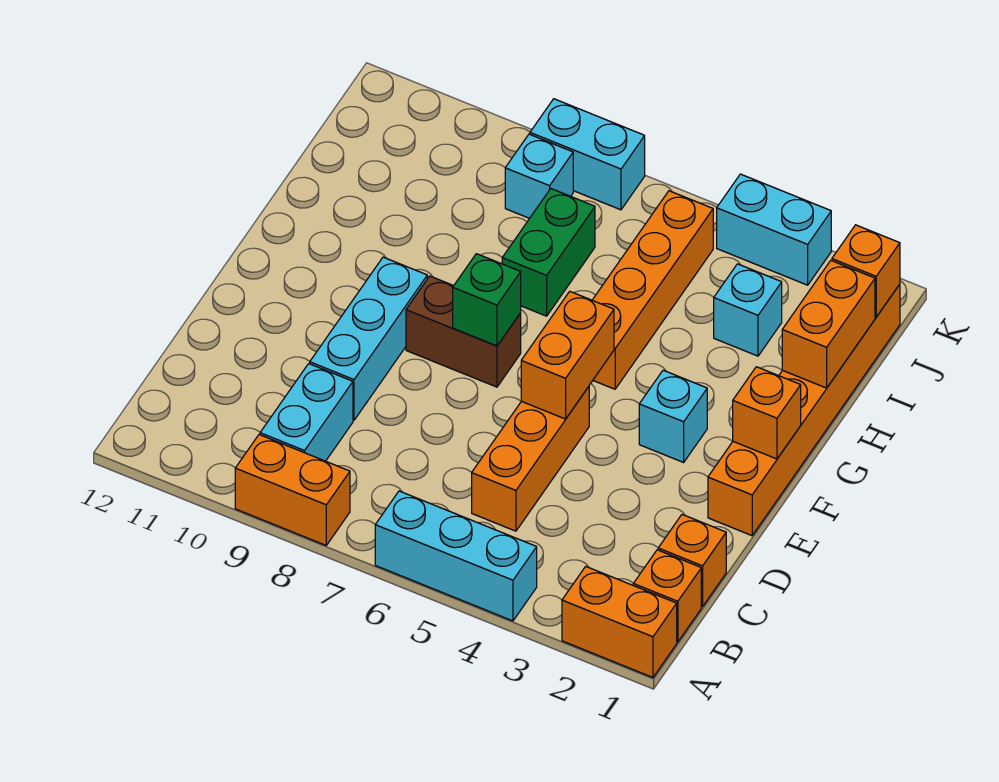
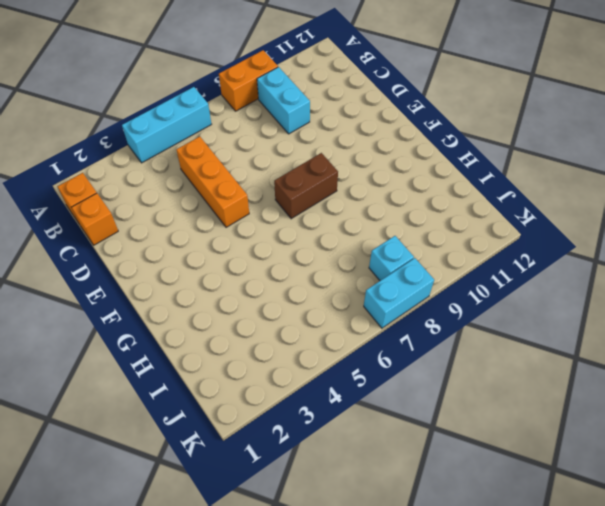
none -> orange 1x2 brick [562,567,677,677]
none -> cyan 1x3 brick [310,257,427,420]
none -> orange 1x6 brick [708,284,900,536]

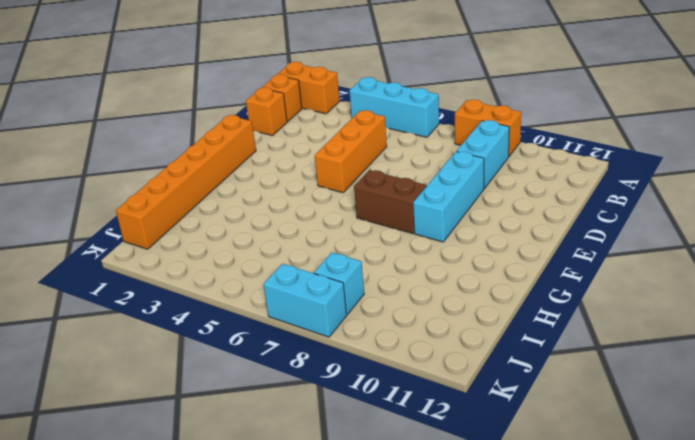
none -> cyan 1x1 brick [639,370,707,462]
none -> orange 1x4 brick [593,191,713,389]
none -> green 1x2 brick [502,189,595,316]

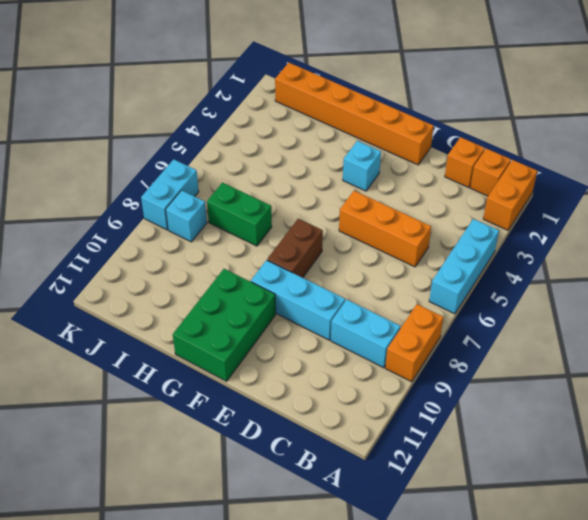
green 2x3 brick [173,269,276,381] -> none
none -> orange 1x4 brick [593,191,713,389]
none -> cyan 1x1 brick [714,264,782,356]
none -> cyan 1x2 brick [717,174,831,285]

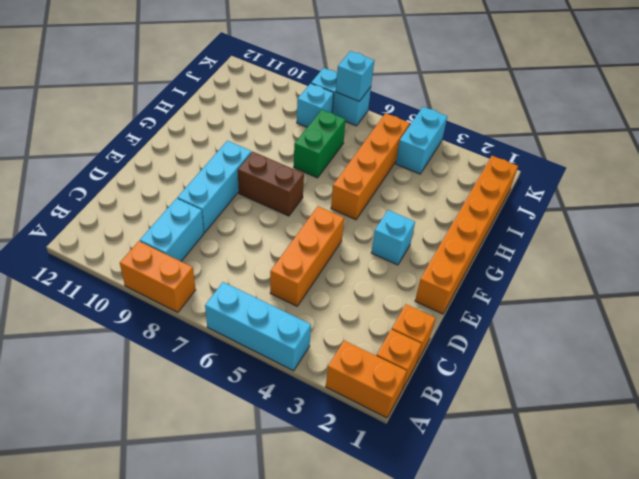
cyan 1x2 brick [396,107,447,174] -> cyan 1x2 brick turned to [717,174,831,285]
cyan 1x1 brick [336,51,374,101] -> cyan 1x1 brick moved to [714,264,782,356]
none -> orange 1x2 brick [521,292,614,419]
none -> orange 1x1 brick [733,367,801,459]
none -> green 1x1 brick [453,254,521,346]

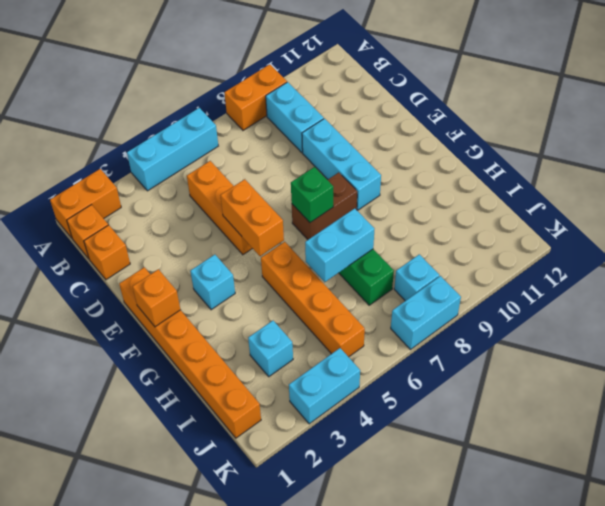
cyan 1x2 brick [305,208,374,282] -> none
none -> orange 1x2 brick [782,261,875,388]
none -> orange 1x1 brick [832,225,900,317]

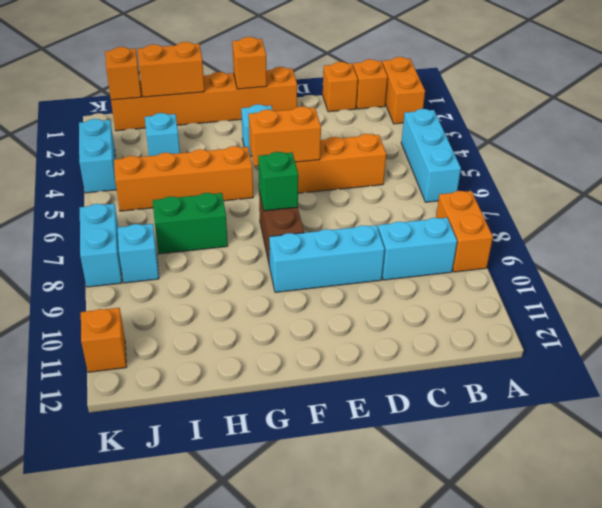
orange 1x1 brick [81,308,127,372] -> none

